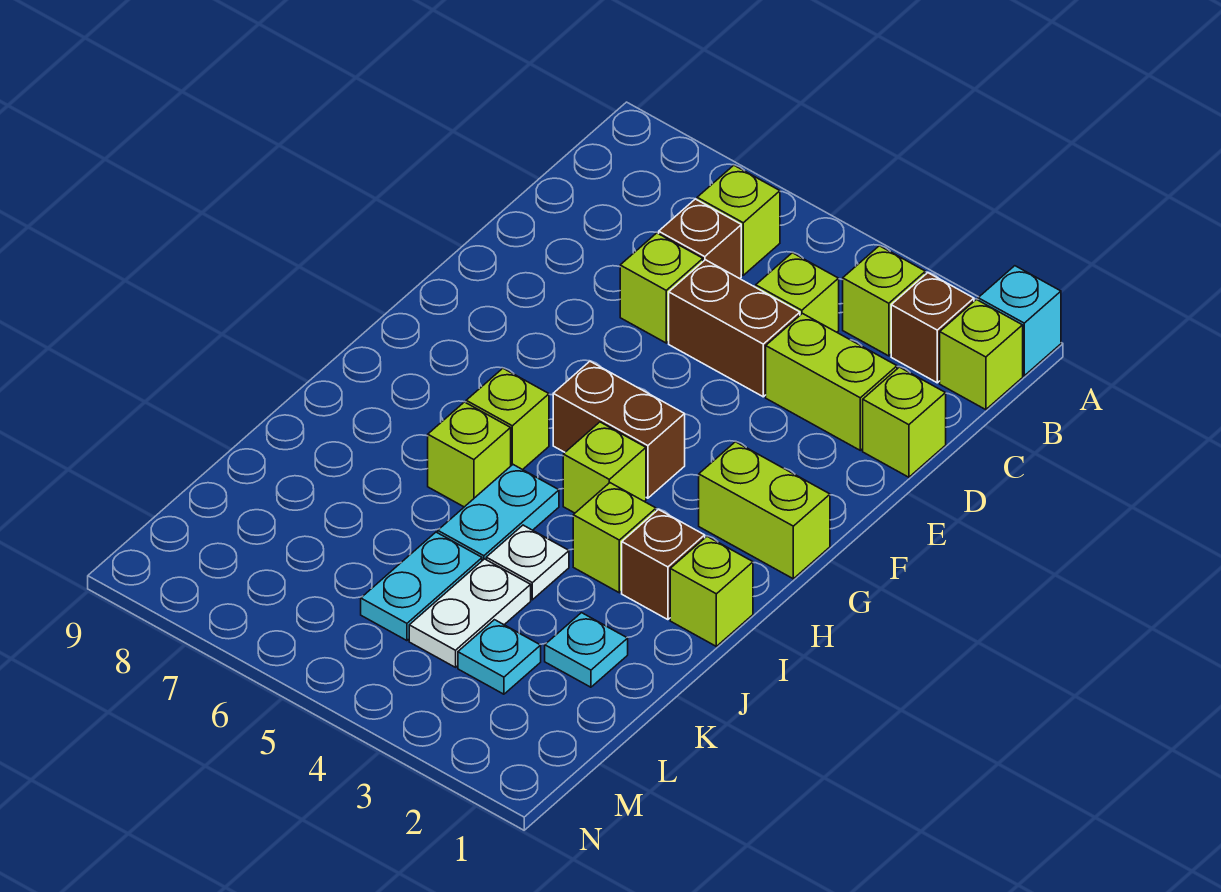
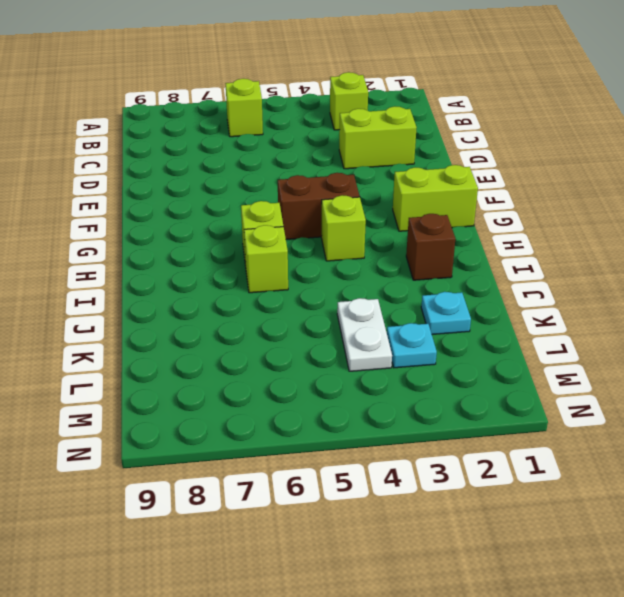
none -> cyan 1x1 brick [978,266,1061,376]
none -> lime 1x1 brick [940,300,1023,410]
none -> brown 1x1 brick [891,273,974,383]

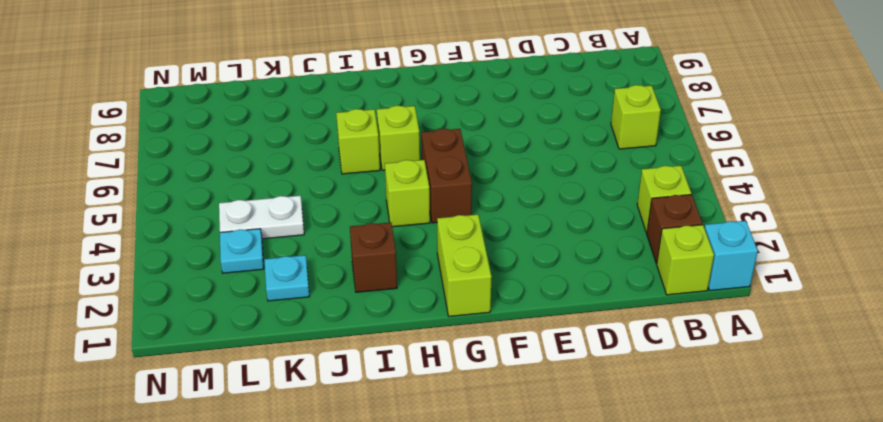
none -> lime 1x1 brick [756,253,839,332]
none -> brown 1x1 brick [659,199,741,279]
none -> lime 1x1 brick [863,367,946,477]

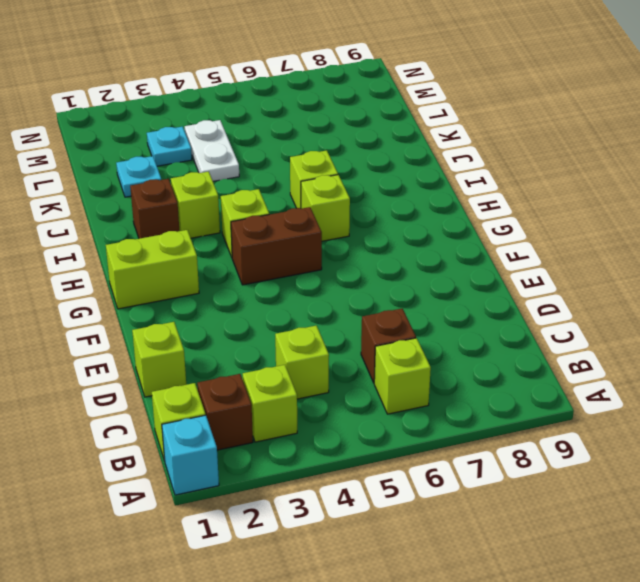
none -> lime 1x2 brick [766,313,897,450]
none -> brown 1x2 brick [669,260,800,397]
none -> lime 1x1 brick [620,233,703,343]

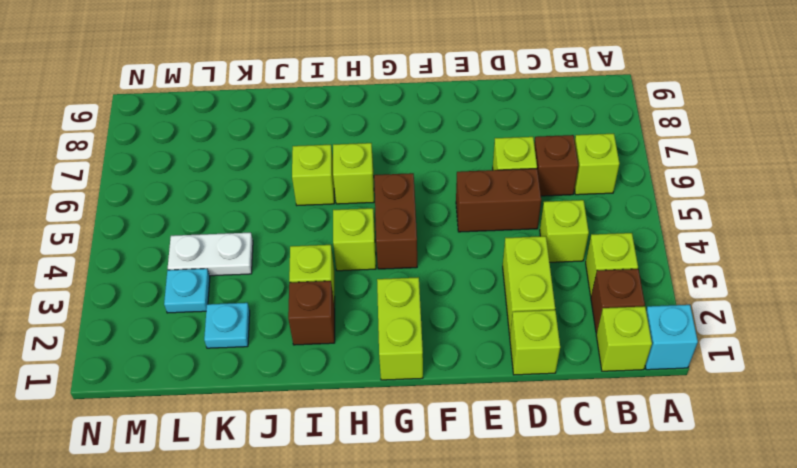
brown 1x2 brick [456,169,541,232] -> brown 1x2 brick turned to [669,260,800,397]
none -> lime 1x1 brick [670,537,753,646]
none -> cyan 1x2 plate [438,465,559,561]
none -> white 1x1 plate [486,525,569,600]

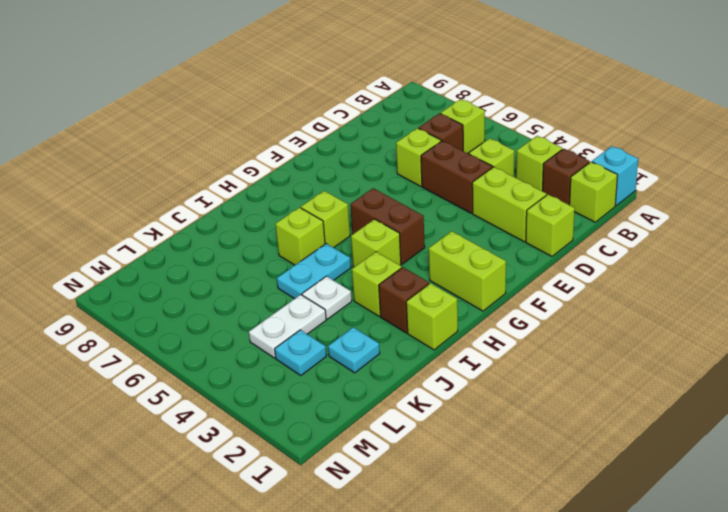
none -> cyan 1x2 plate [361,532,482,641]

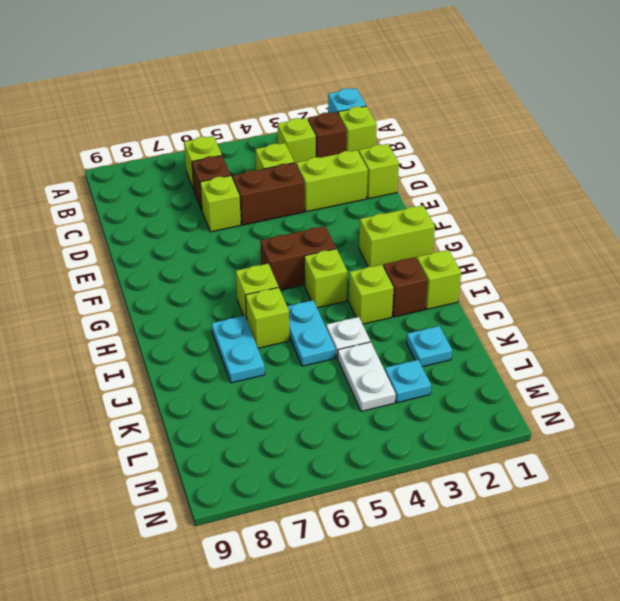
cyan 1x2 plate [212,316,265,383] -> cyan 1x2 plate moved to [361,532,482,641]

